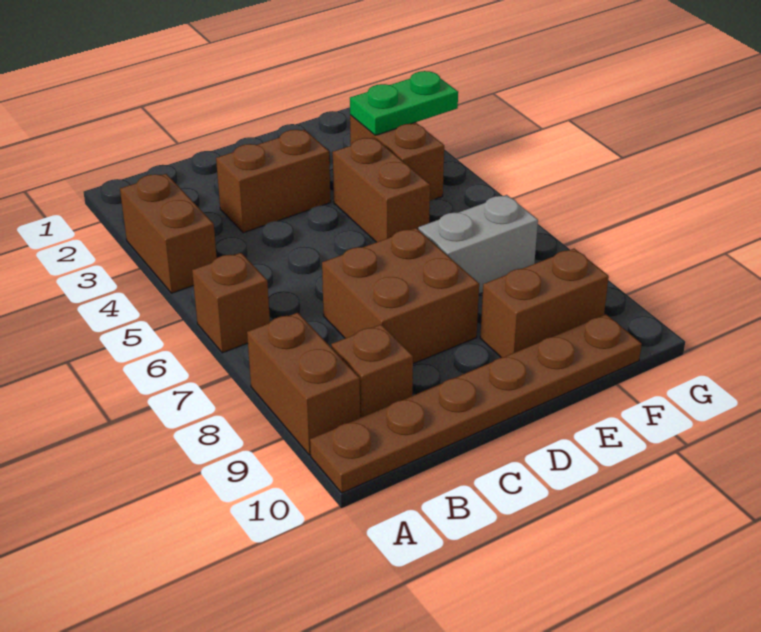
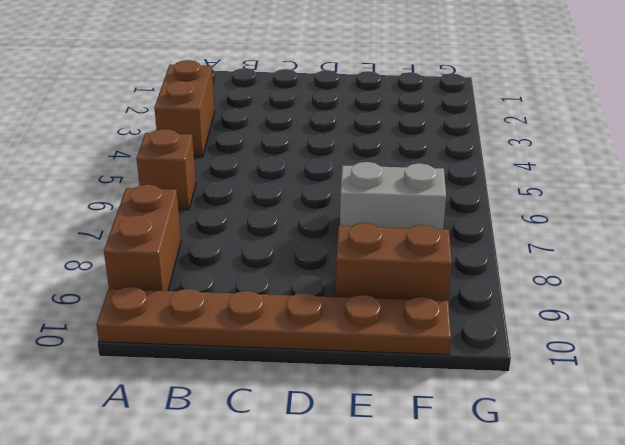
none -> brown 1x1 brick [331,325,413,418]
none -> brown 1x2 brick [216,130,331,233]
none -> brown 2x2 brick [322,228,479,364]

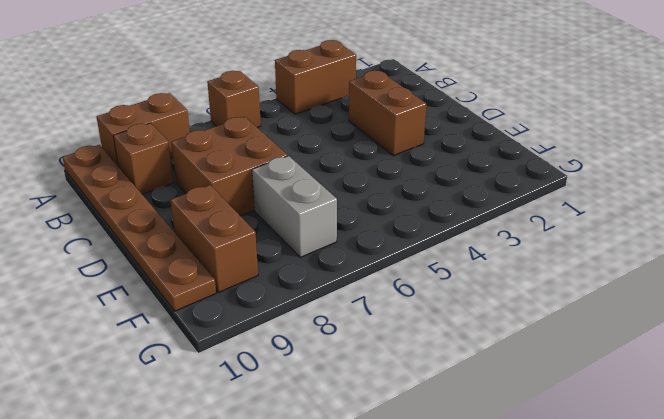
none -> brown 1x2 brick [333,138,430,242]
none -> brown 1x2 brick [350,115,444,200]
none -> green 1x2 plate [350,71,458,135]

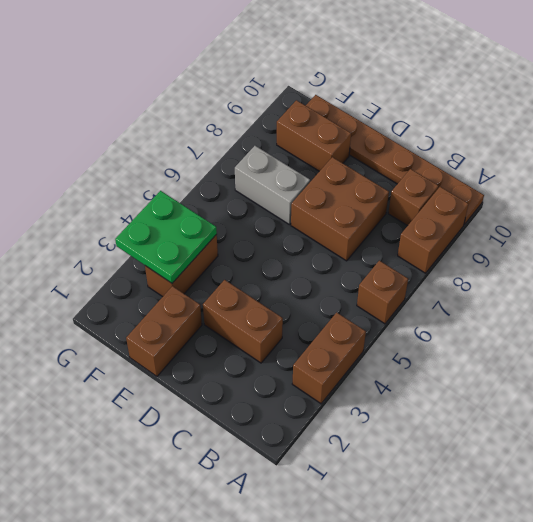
brown 1x2 brick [126,286,202,376] -> brown 1x2 brick moved to [333,138,430,242]
green 2x2 plate [115,191,217,283] -> green 1x2 plate [350,71,458,135]

